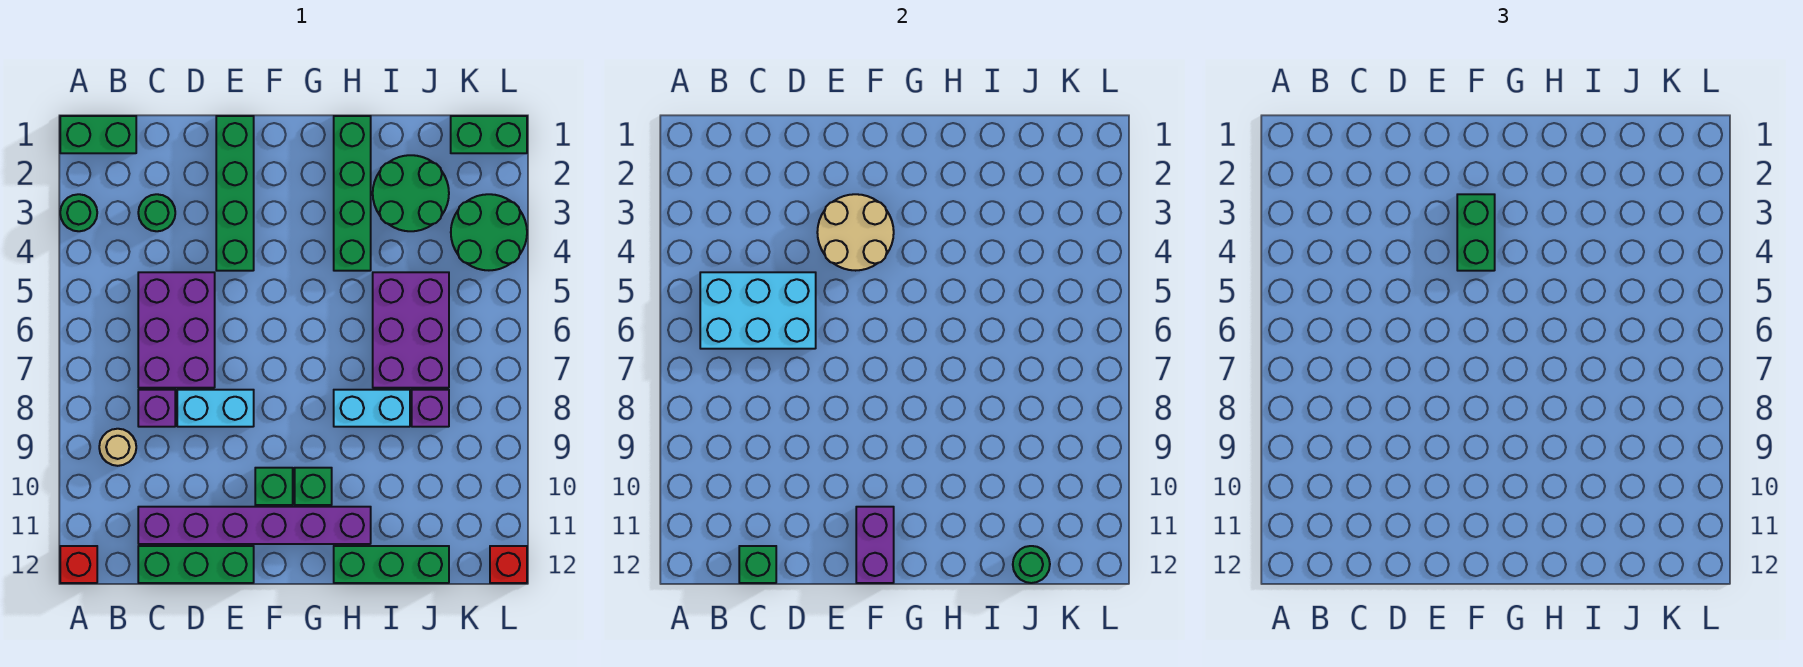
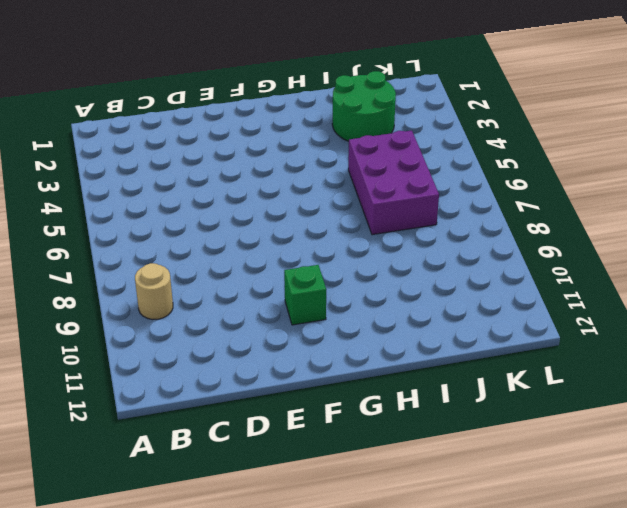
none -> green 1x2 brick [60,116,136,153]
none -> green 1x1 round brick [60,194,97,231]
none -> red 1x1 brick [60,546,97,583]

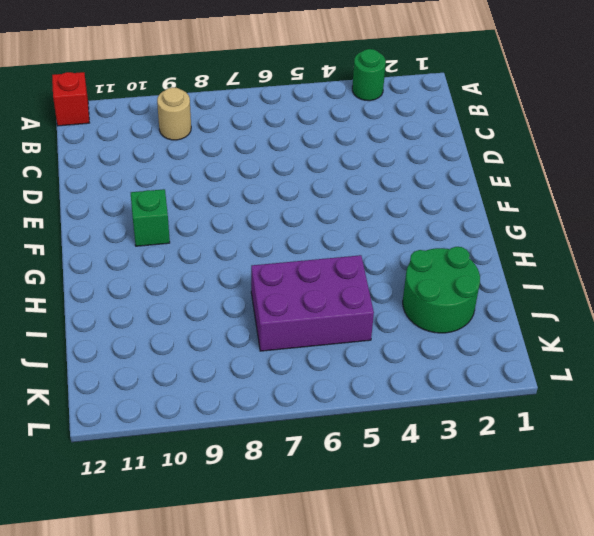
none -> green 1x2 brick [60,116,136,153]
none -> green 1x1 round brick [138,194,175,231]
none -> purple 2x3 brick [138,272,215,388]

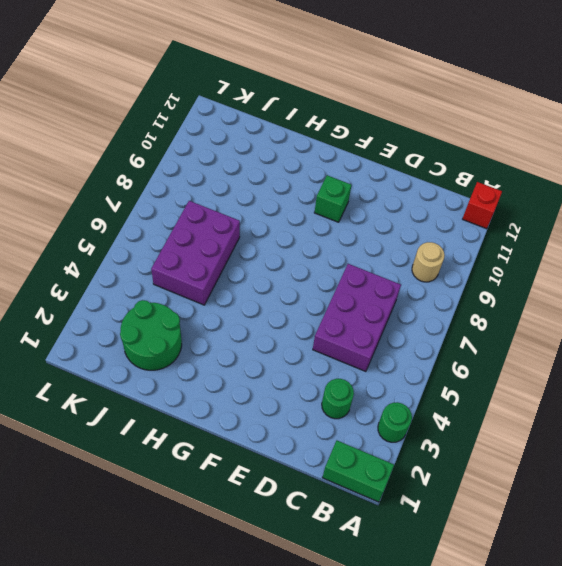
none -> purple 1x1 brick [138,390,175,427]
none -> purple 1x6 brick [138,507,371,544]
none -> green 1x3 brick [138,546,254,583]

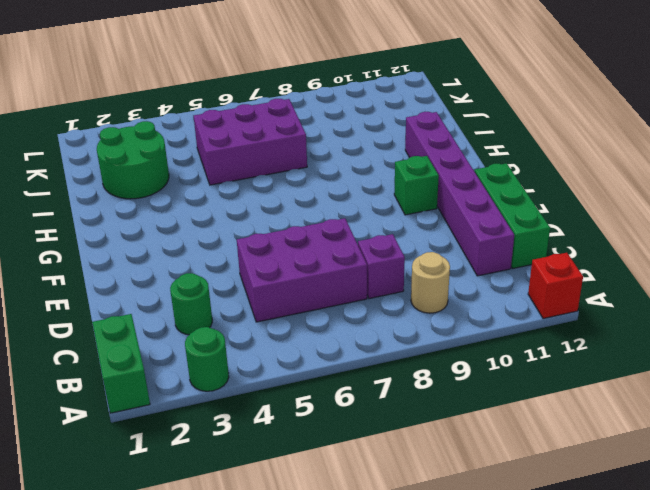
none -> cyan 1x2 brick [177,390,254,427]
none -> green 1x4 brick [216,116,254,271]
none -> green 1x1 brick [295,468,332,505]

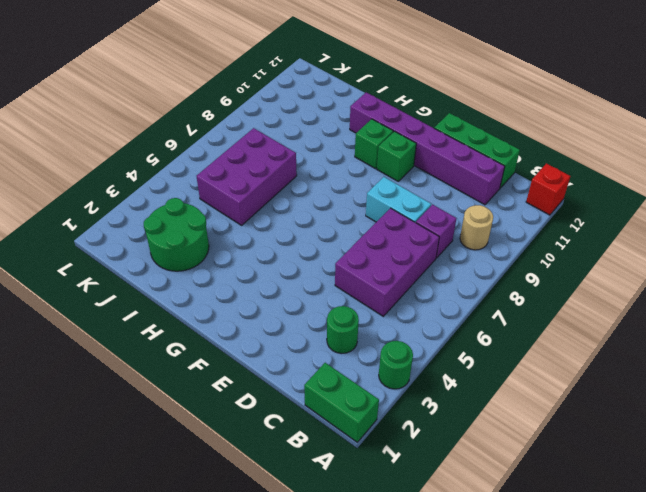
none -> green 1x4 brick [216,116,254,271]
none -> green 1x4 brick [334,116,371,271]
none -> cyan 1x2 brick [334,390,410,427]

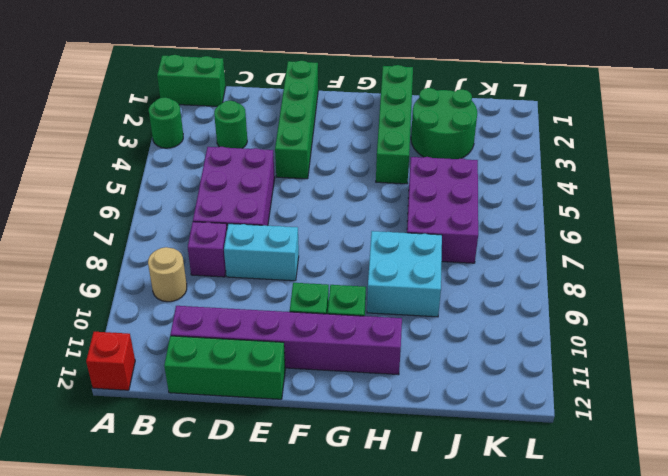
cyan 2x2 brick [367,231,442,317] -> cyan 1x2 brick [334,390,410,427]
none -> green 1x3 brick [334,546,449,583]
none -> purple 1x1 brick [412,390,449,427]
none -> green 1x2 brick [451,116,527,153]

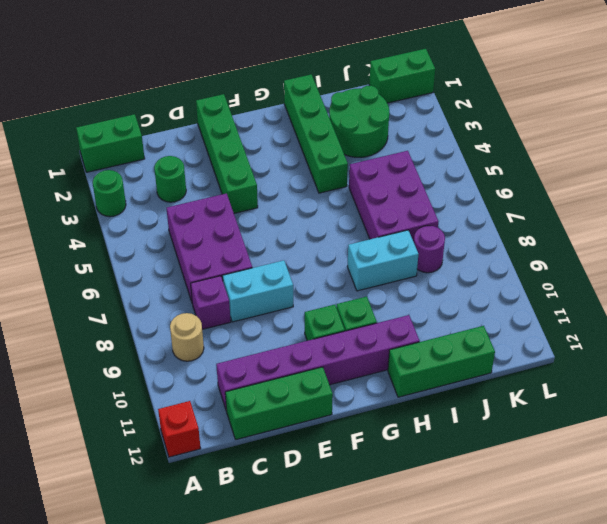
purple 1x1 round brick [414,226,445,273] -> purple 1x1 brick [412,390,449,427]
none -> green 2x2 round brick [451,194,527,270]
none -> red 1x1 brick [490,546,527,583]
none -> cyan 2x3 brick [700,272,816,349]

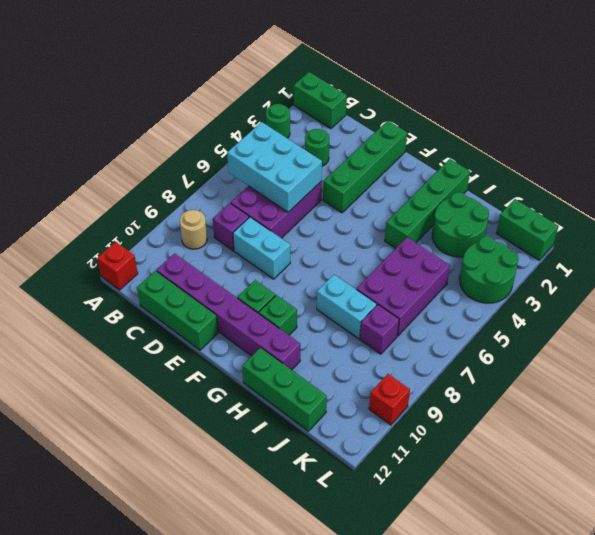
red 1x1 brick [369,374,410,425] -> red 1x1 brick moved to [490,546,527,583]
none -> green 1x1 brick [739,546,776,583]
none -> tan 2x2 round brick [817,194,894,271]
none -> purple 1x2 brick [856,507,894,583]

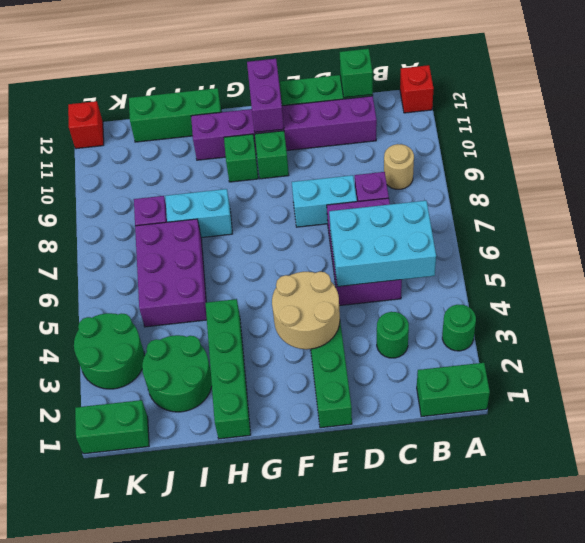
none -> green 1x1 round brick [1013,546,1050,583]
none -> green 1x2 brick [1457,194,1495,271]

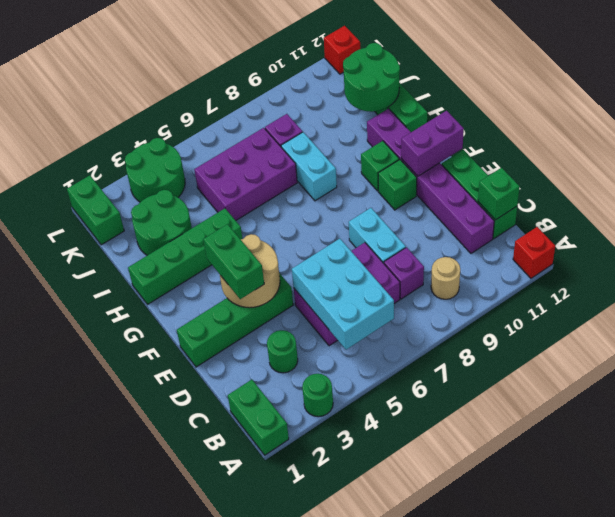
green 1x2 brick [203,224,264,299] -> green 1x2 brick turned to [1457,194,1495,271]
green 2x2 round brick [343,43,400,112] -> green 1x1 round brick [1013,546,1050,583]

